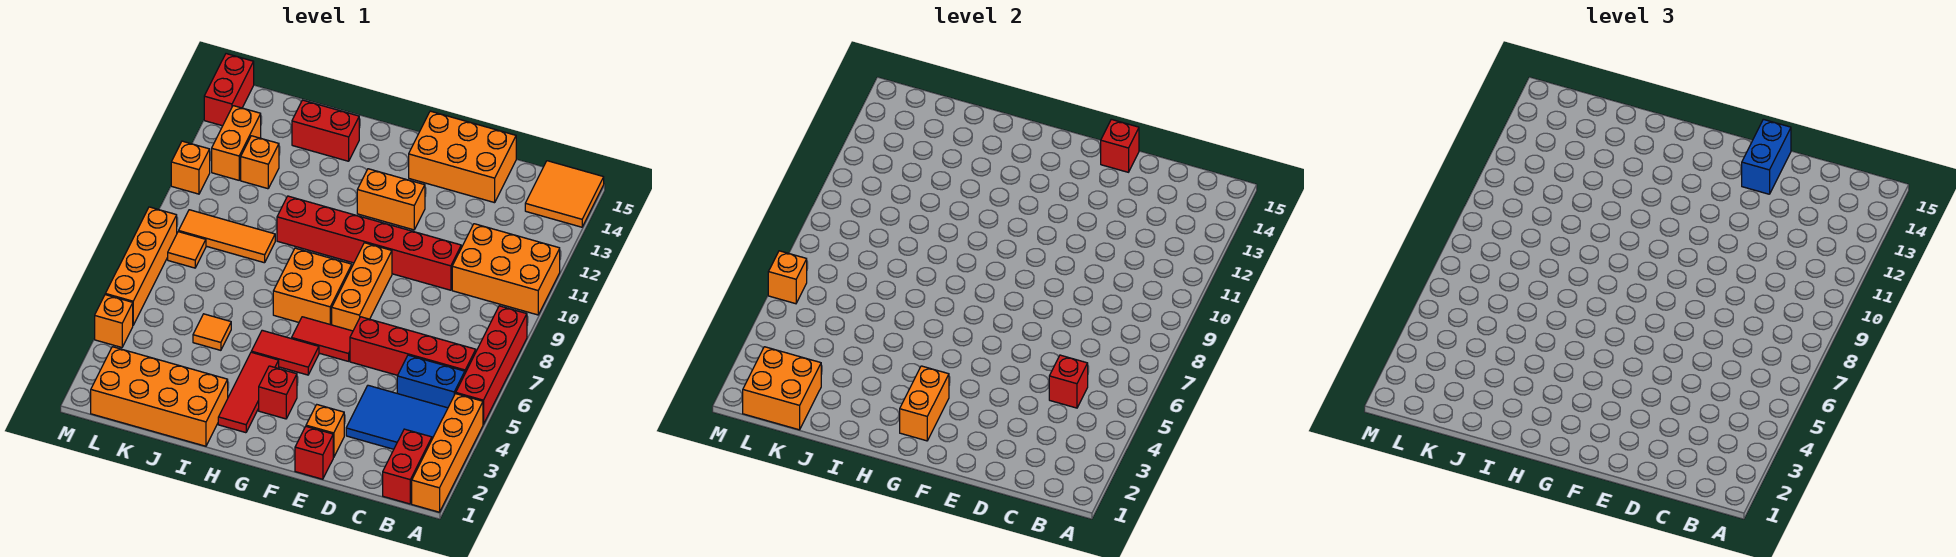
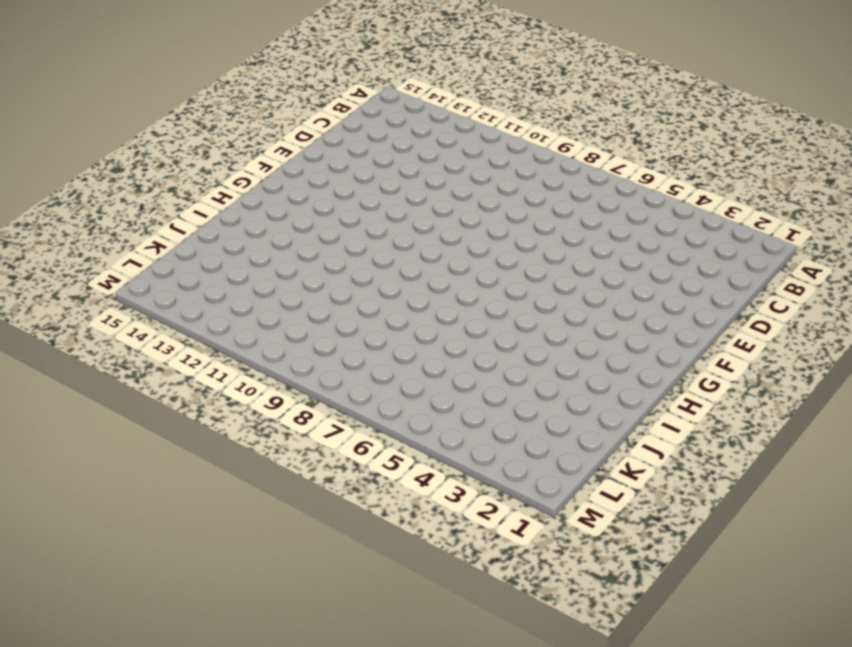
none -> orange 1x4 brick [412,394,483,512]
none -> red 1x4 brick [456,306,527,424]
none -> orange 2x3 brick [452,224,560,315]
none -> orange 2x2 tile [525,161,604,227]

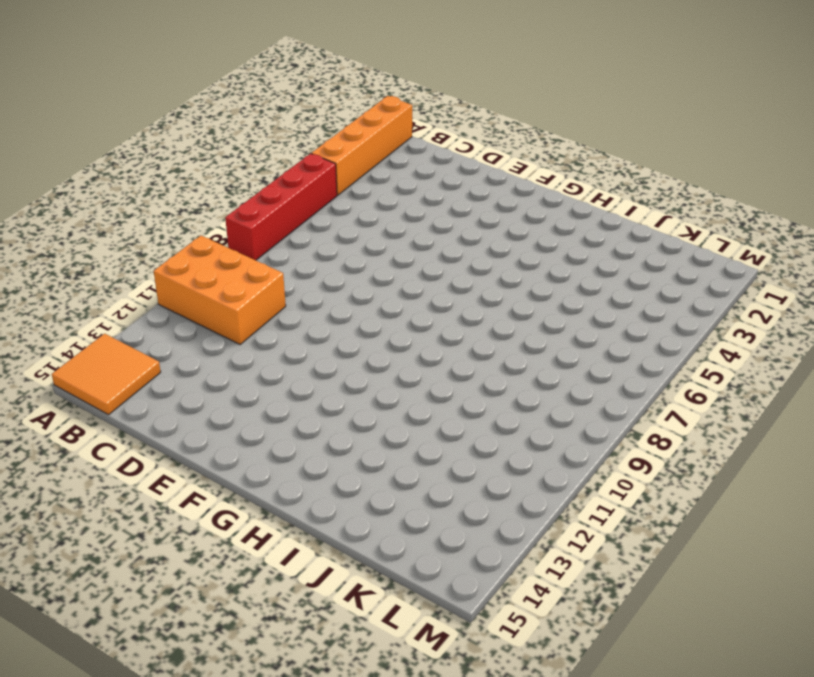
none -> red 1x2 brick [383,429,432,504]
none -> blue 2x3 tile [346,385,448,449]
none -> blue 1x2 brick [397,355,465,408]
none -> red 1x4 brick [350,317,476,375]

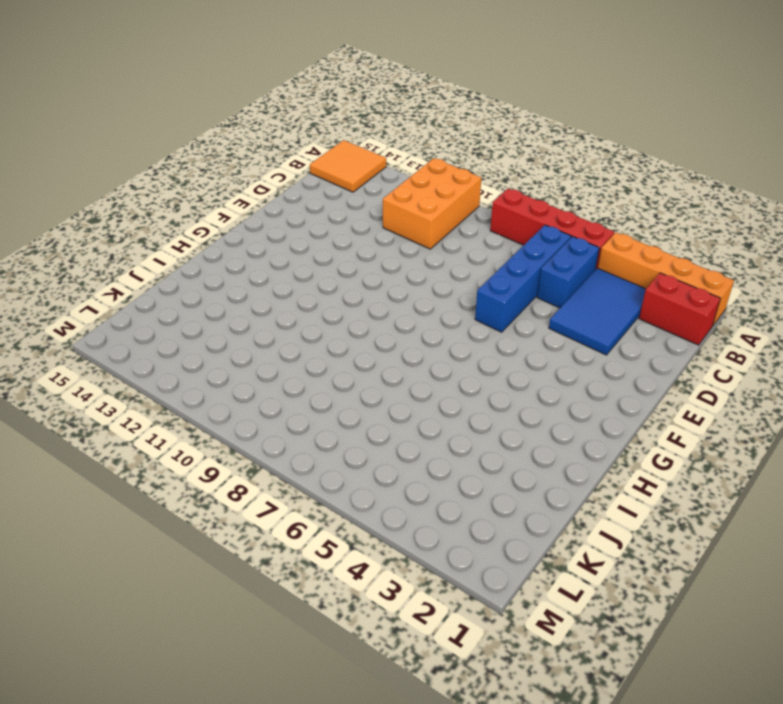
blue 1x4 brick [475,225,571,332] -> red 1x4 brick [350,317,476,375]
none -> red 1x6 brick [277,196,462,290]
none -> orange 2x3 brick [409,111,516,203]
none -> red 1x1 brick [295,427,333,479]
none -> orange 1x1 brick [306,405,344,457]

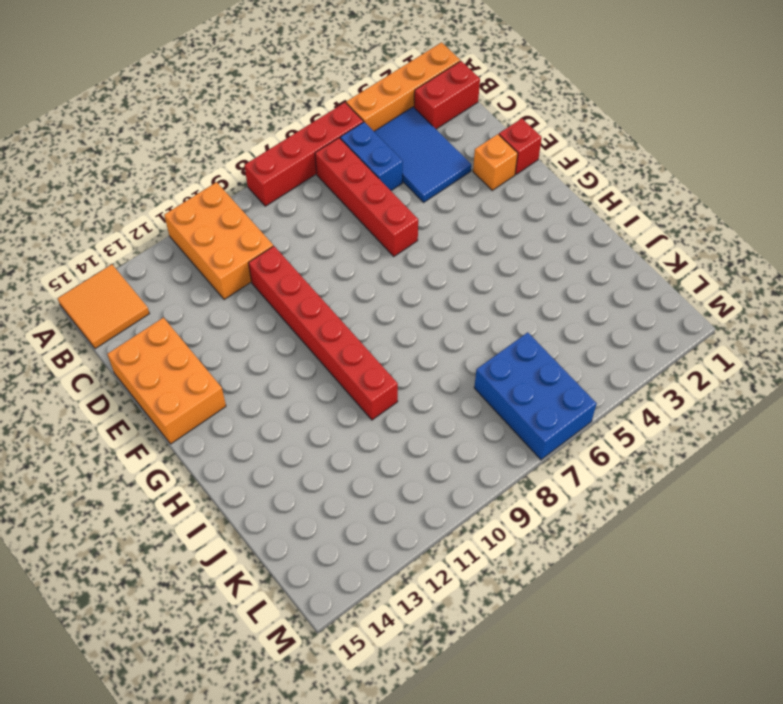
blue 2x3 brick [474,332,597,460] -> orange 1x4 brick [105,207,177,325]
none -> red 1x2 tile [292,317,353,361]
none -> orange 1x3 brick [332,243,392,331]
none -> orange 1x2 brick [357,169,425,230]
none -> red 1x1 brick [259,366,297,419]

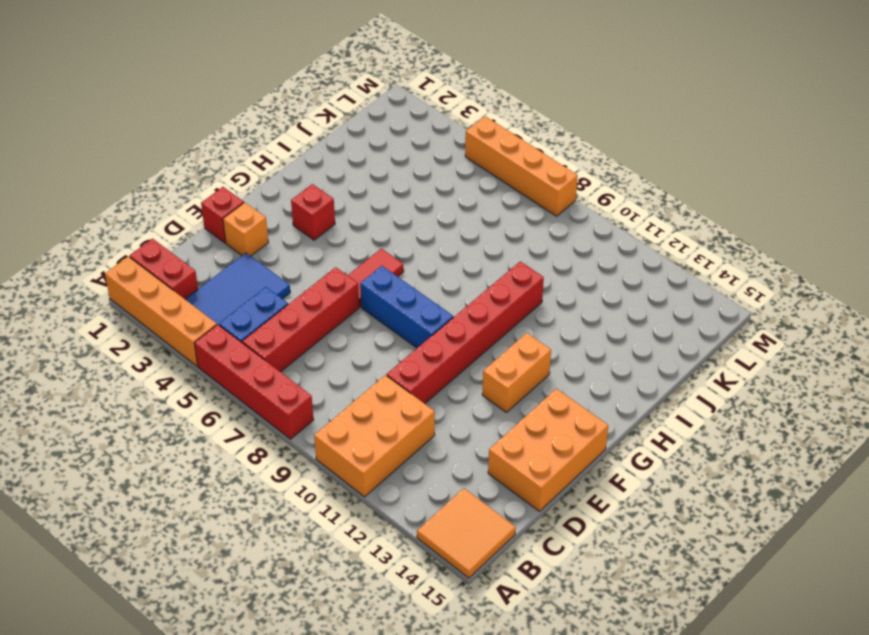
blue 1x3 brick [360,266,453,348] -> orange 1x3 brick [332,243,392,331]
none -> red 1x2 tile [251,330,319,375]
none -> orange 2x2 brick [273,248,352,325]
none -> red 1x3 tile [218,352,279,433]
none -> orange 2x4 brick [91,347,228,446]

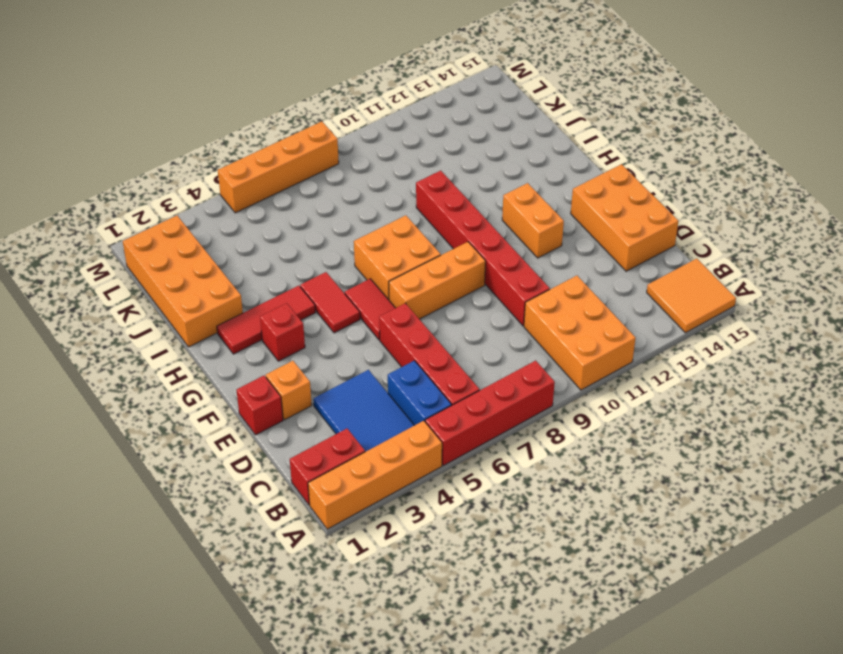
none -> red 1x2 brick [292,100,359,161]
none -> orange 1x1 tile [193,314,231,350]
none -> orange 1x3 tile [179,210,275,263]
none -> orange 1x1 brick [241,136,279,189]

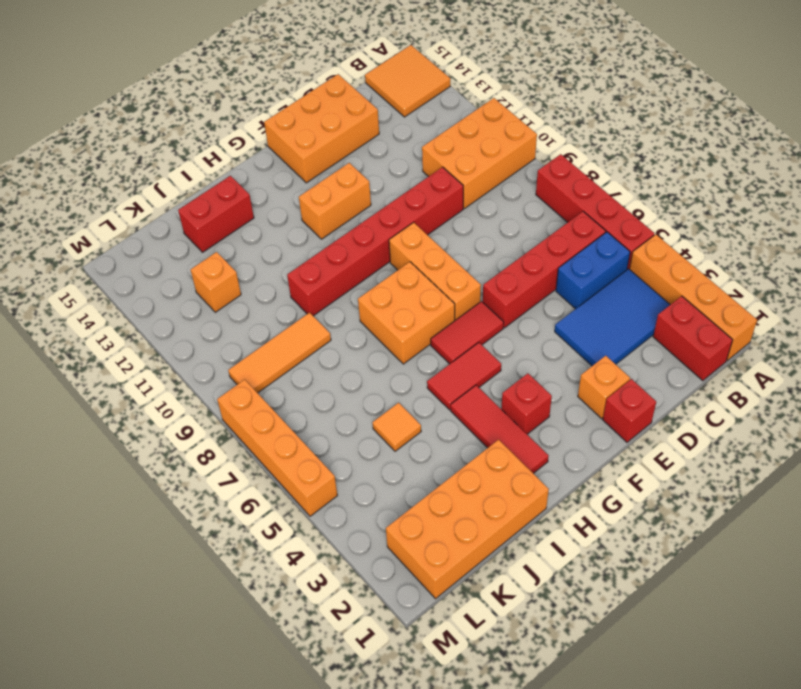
none -> orange 1x1 tile [168,232,206,268]
none -> orange 1x2 brick [212,106,261,180]
none -> orange 1x1 brick [95,295,133,347]
none -> orange 1x1 brick [171,141,210,194]

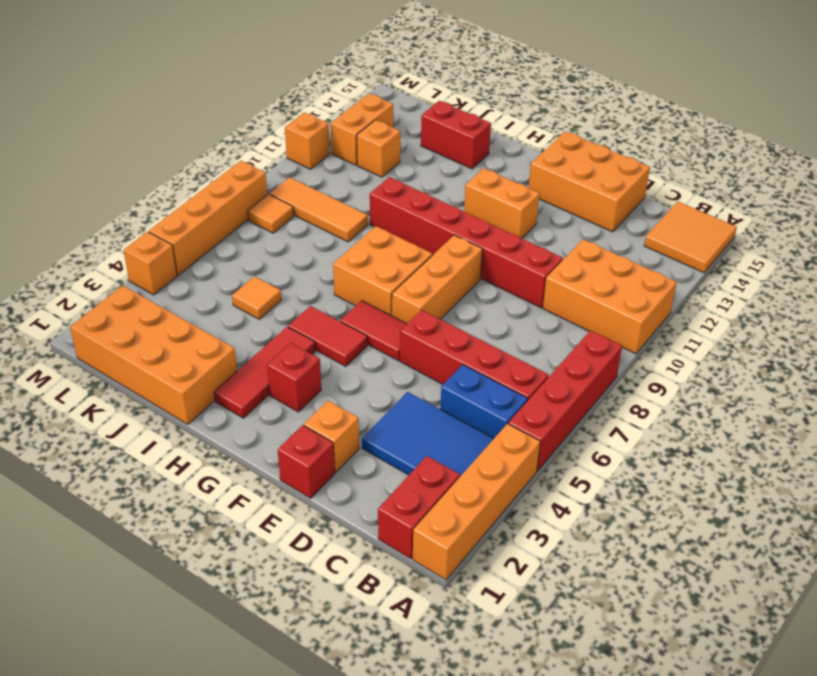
none -> red 1x2 brick [204,54,254,126]
none -> red 1x1 brick [1049,355,1088,408]
none -> red 1x1 brick [1101,119,1139,172]
none -> orange 1x2 brick [900,366,949,441]

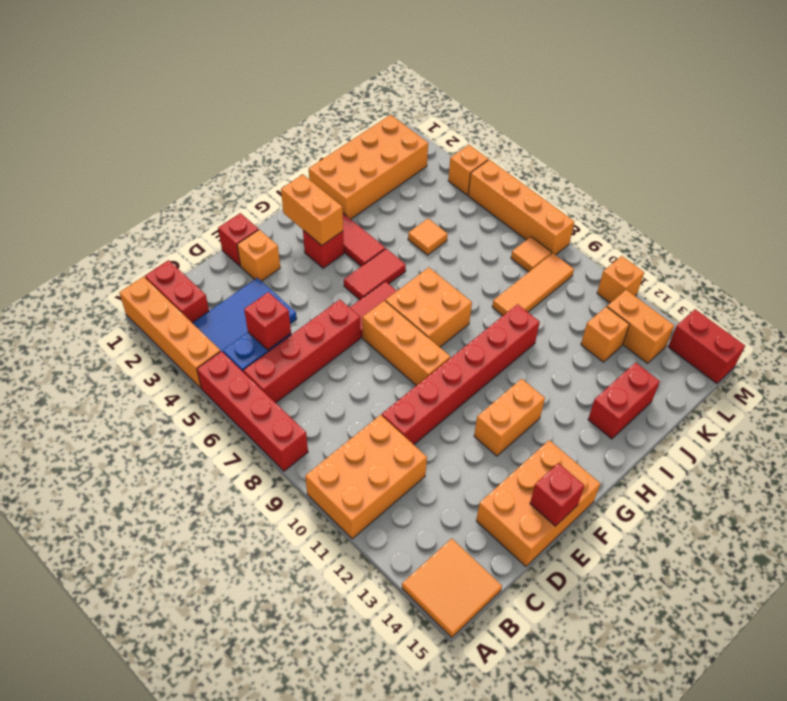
none -> orange 2x2 brick [743,347,821,430]
none -> orange 1x1 brick [768,251,807,304]
none -> blue 1x2 brick [1742,119,1791,194]

